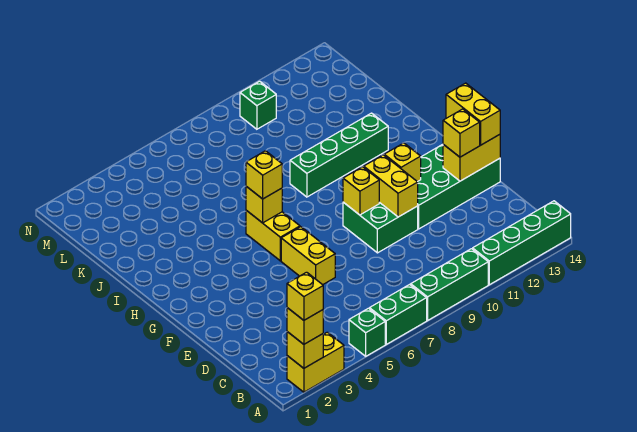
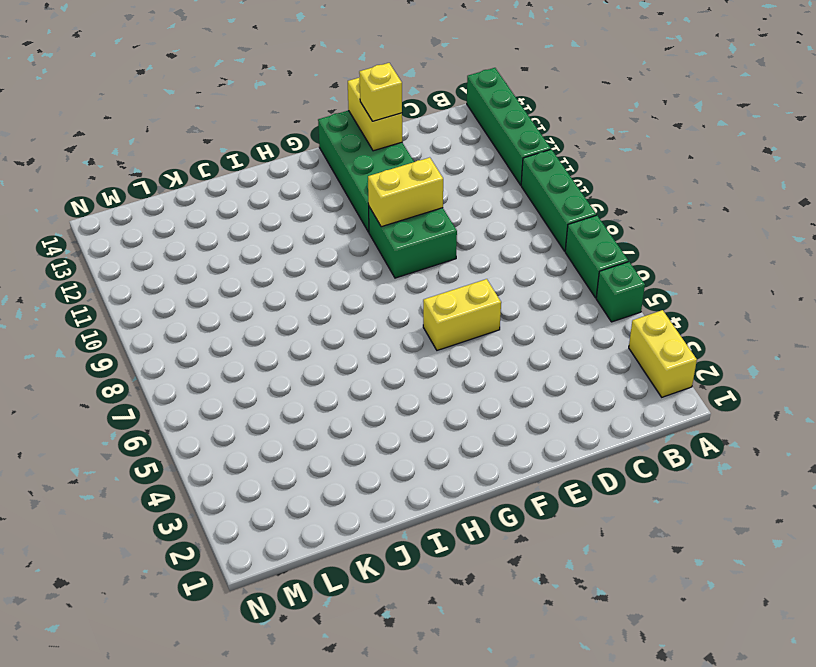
none -> yellow 1x2 brick [246,210,300,261]
none -> green 1x4 brick [290,113,388,197]
none -> green 1x1 brick [240,81,276,129]

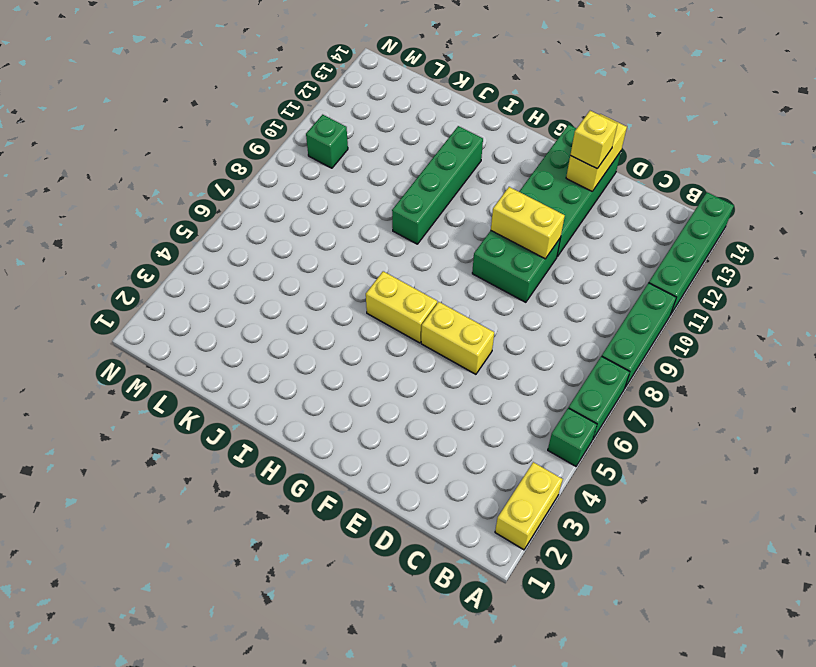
none -> yellow 1x1 brick [287,332,323,368]
none -> yellow 1x1 brick [343,167,379,215]
none -> yellow 1x1 brick [384,143,421,182]

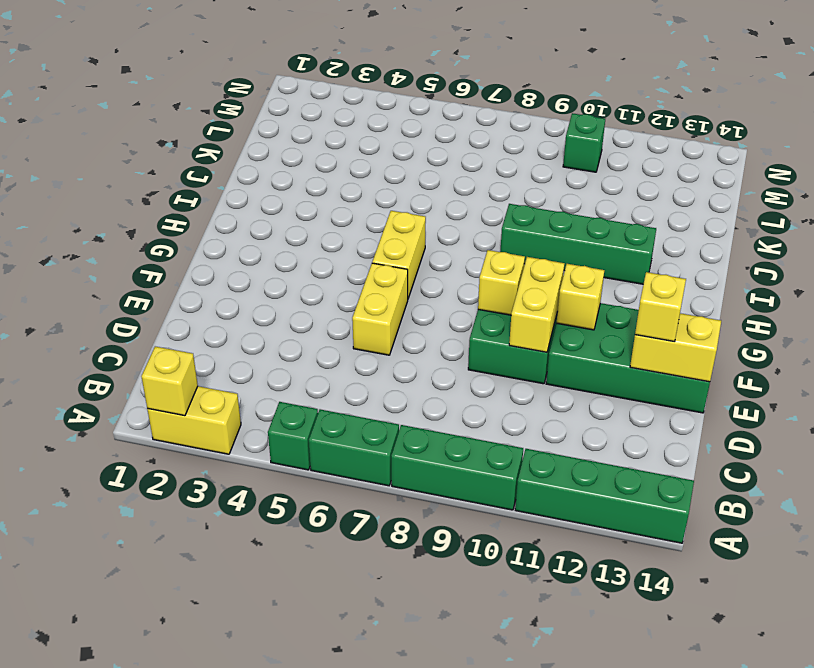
none -> yellow 1x1 brick [246,186,282,223]
none -> yellow 1x1 brick [287,308,323,344]
none -> yellow 1x2 brick [446,83,500,145]

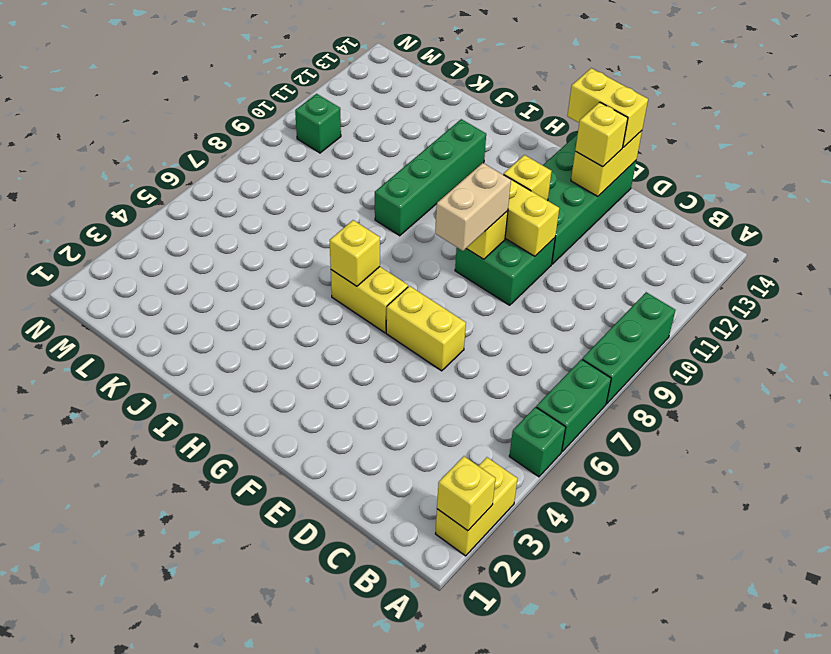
tan 1x2 brick [435,163,511,251] -> none
none -> green 1x4 brick [473,201,571,285]
none -> yellow 1x1 brick [287,308,323,344]
none -> yellow 1x1 brick [246,151,282,199]

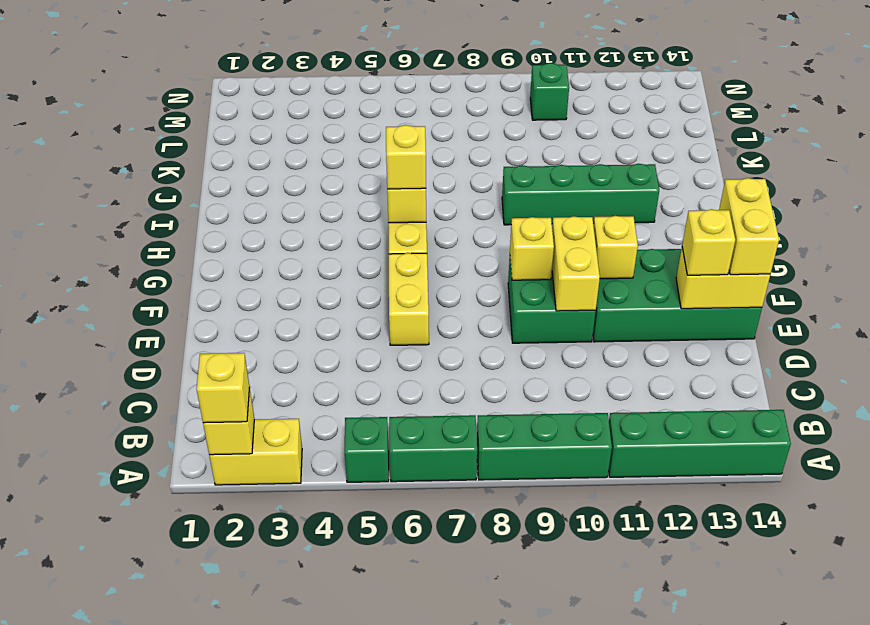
none -> yellow 1x1 brick [287,272,323,320]

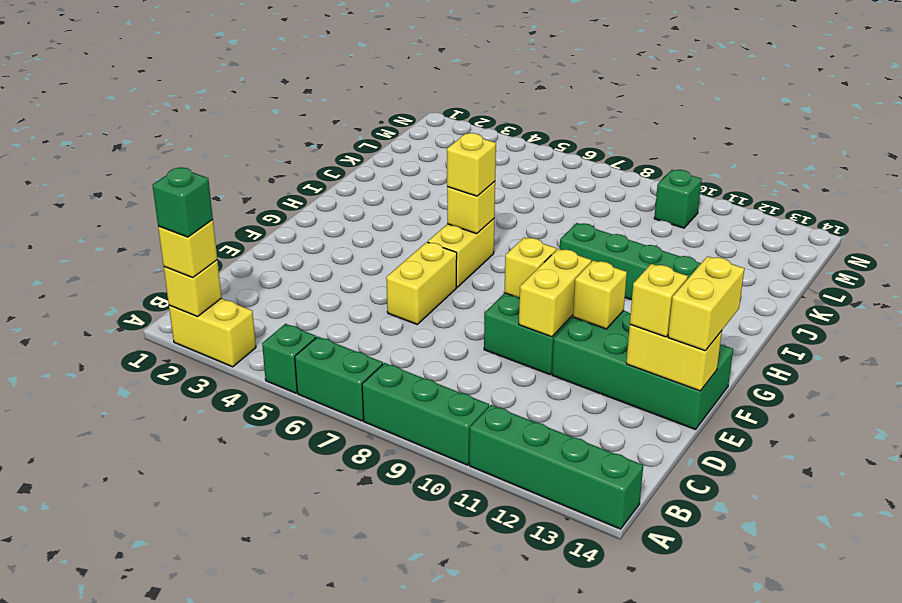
green 1x1 brick [153,167,213,237] -> yellow 1x1 brick [287,272,323,320]

